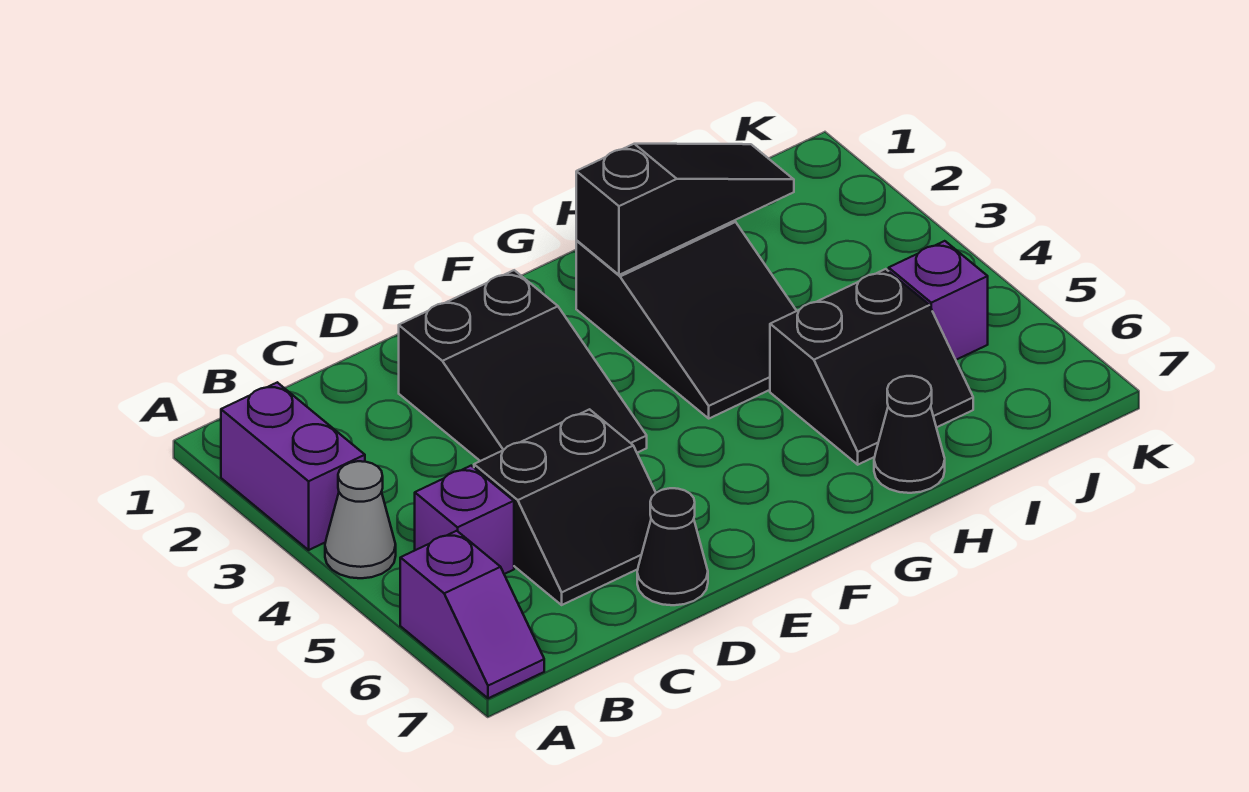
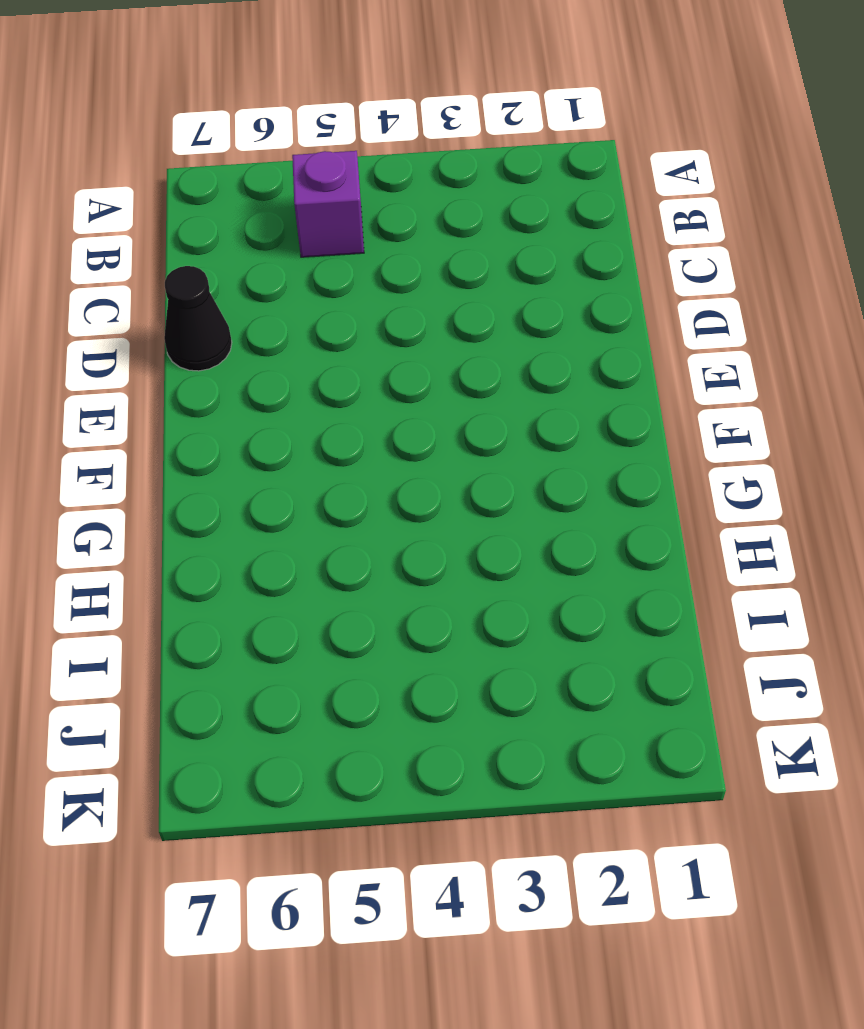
none -> purple 1x2 brick [221,382,365,550]
none -> grey 1x1 cone [325,461,396,578]
none -> purple 1x2 slope [400,531,544,698]

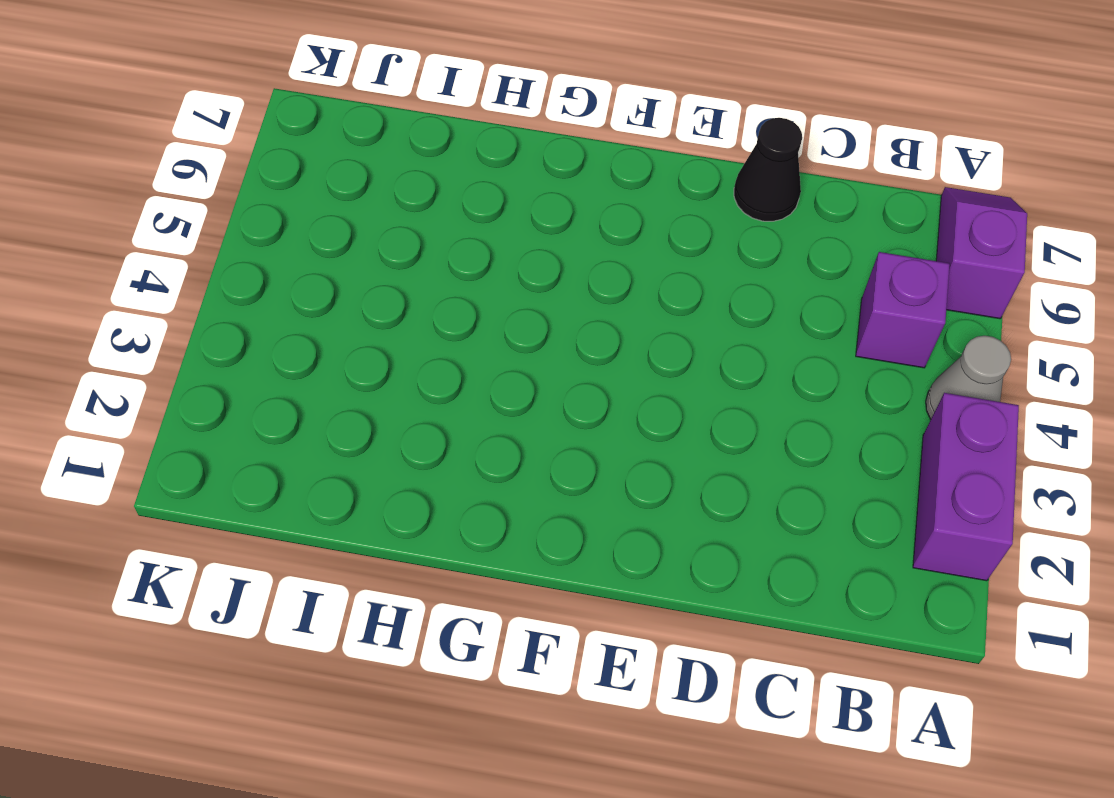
none -> black 2x2 slope [474,409,656,605]
none -> black 2x3 slope [399,270,647,461]
none -> black 2x3 slope [576,221,796,418]

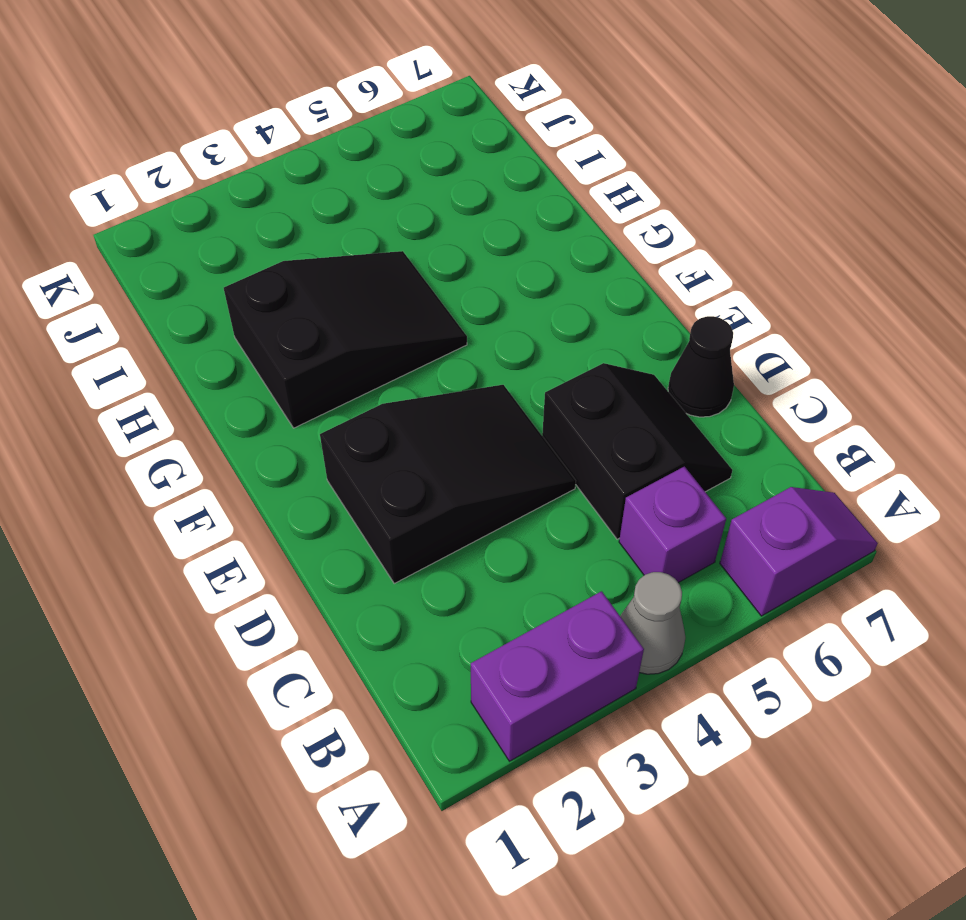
none -> black 2x2 slope [770,269,973,465]
none -> black 1x1 cone [874,376,945,493]
none -> purple 1x1 brick [889,241,988,360]

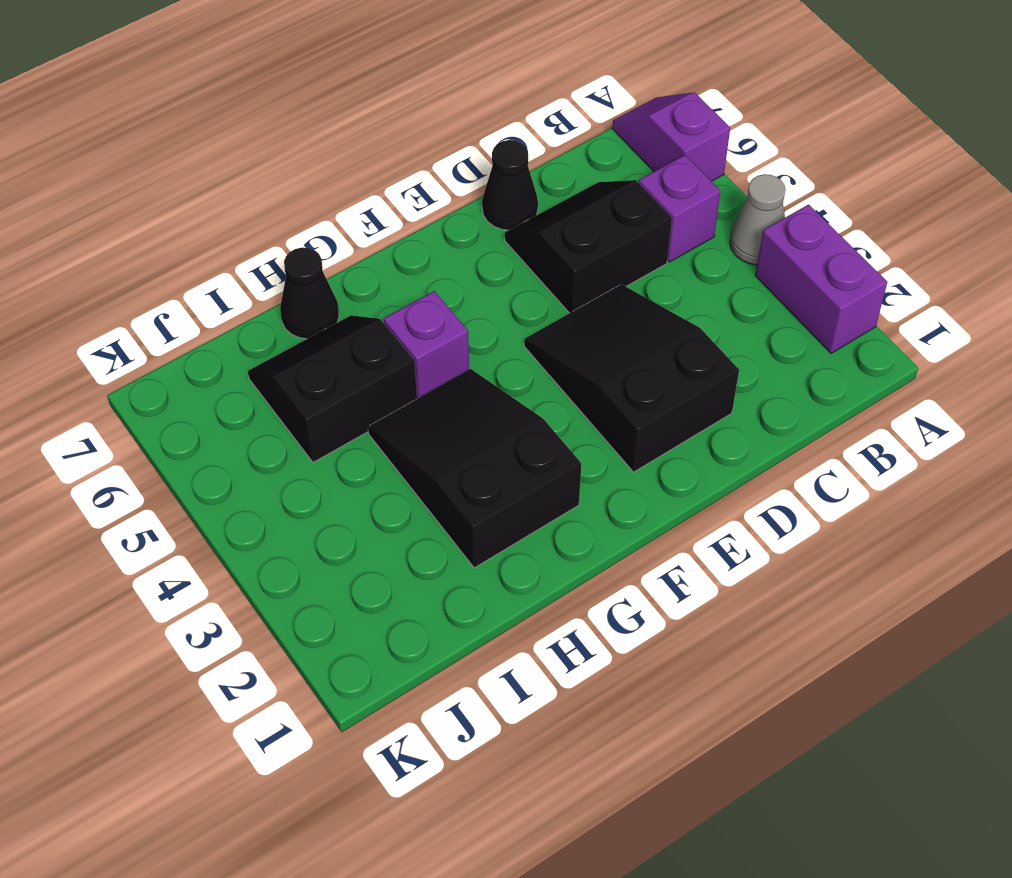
purple 1x1 brick [384,291,469,399] -> purple 1x1 brick moved to [889,241,988,360]
none -> black 1x3 slope [576,144,794,275]

